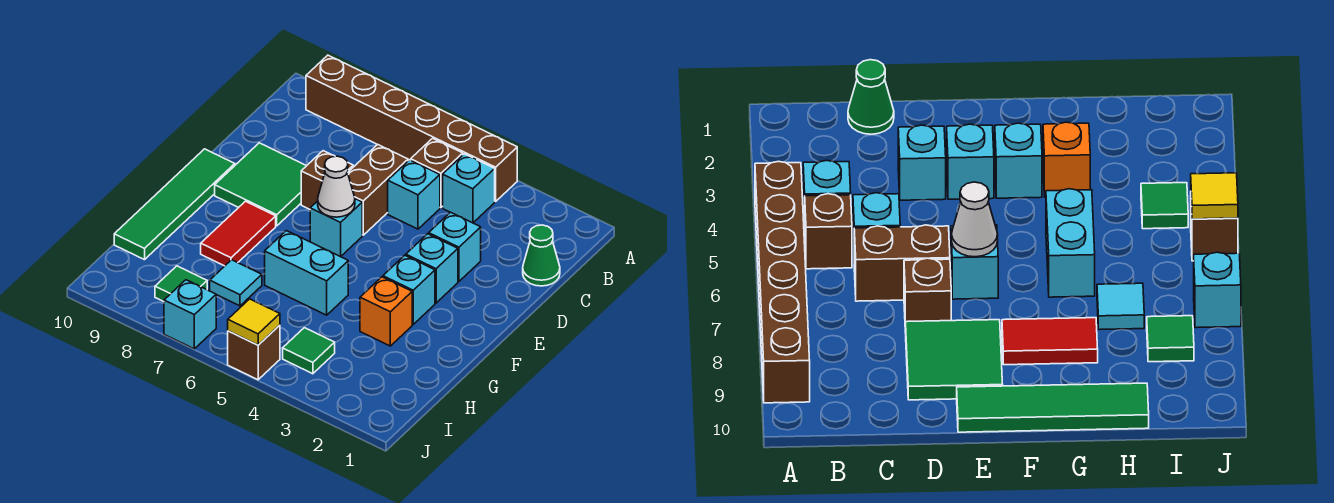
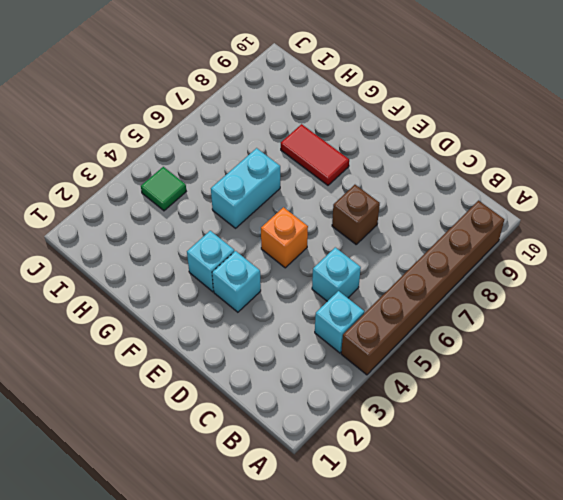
orange 1x1 brick [261,207,308,268] -> orange 1x1 brick moved to [360,277,412,346]
none -> brown 1x1 brick [411,139,463,208]
none -> green 1x1 cone [523,225,560,286]
none -> brown 1x2 brick [348,145,408,235]

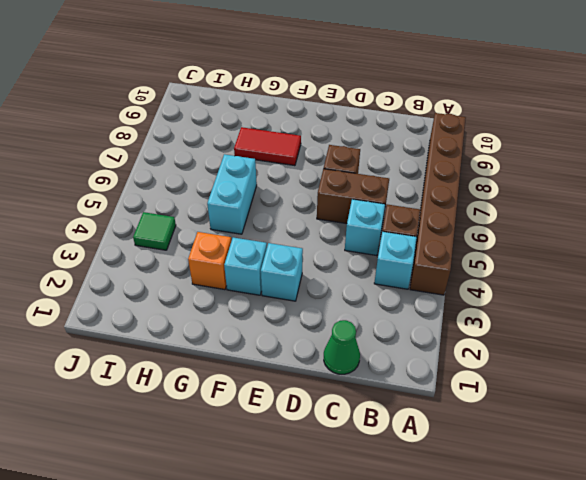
none -> cyan 1x1 brick [429,212,481,281]
none -> green 2x2 tile [215,143,306,226]
none -> cyan 1x1 brick [310,199,362,257]

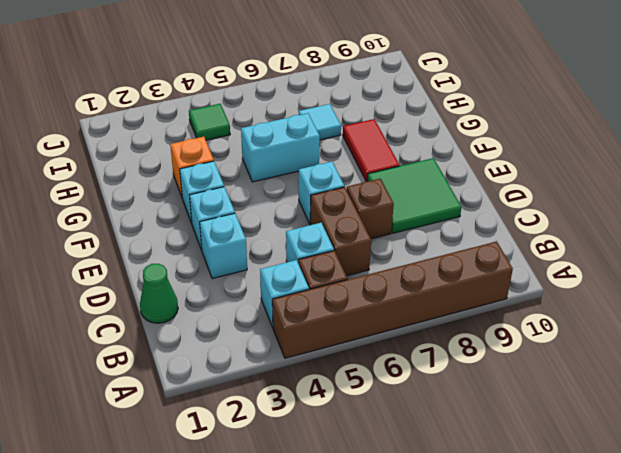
none -> green 1x4 tile [114,149,235,260]
none -> green 1x1 tile [155,266,207,302]
none -> brown 1x1 brick [228,325,280,380]

